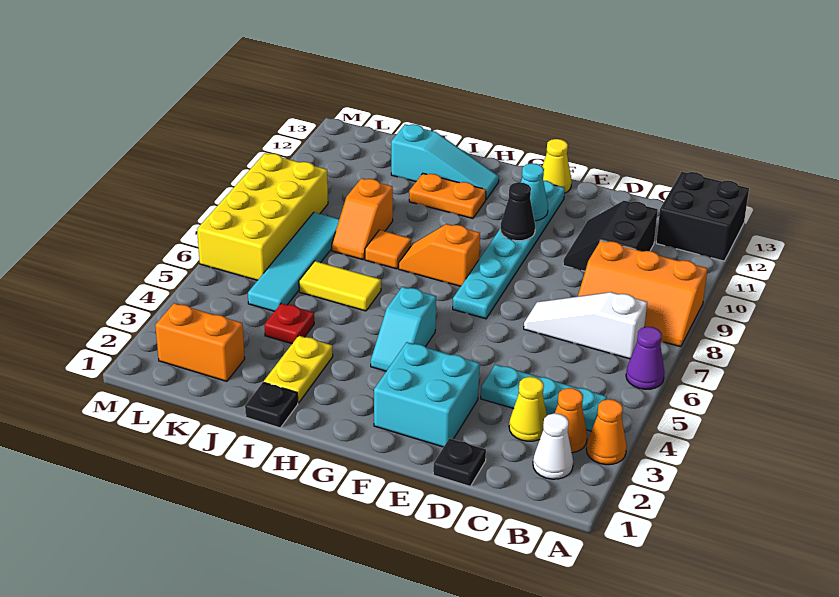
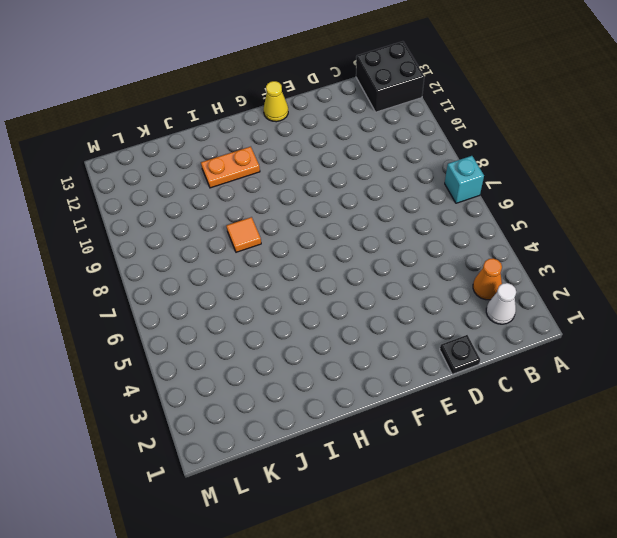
cyan 1x1 brick [445,156,484,203] -> none
none -> orange 1x1 cone [586,399,627,465]
none -> purple 1x1 cone [626,327,665,389]
none -> orange 2x3 slope [578,241,708,347]

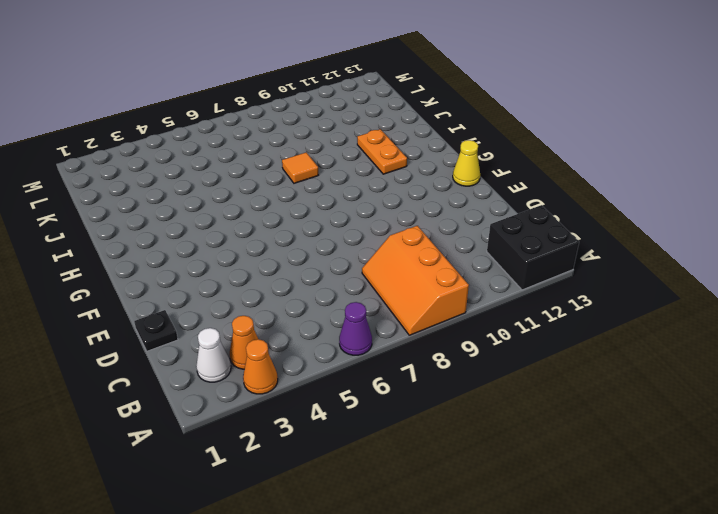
none -> cyan 1x3 plate [481,365,607,431]
none -> white 1x3 slope [524,292,647,359]
none -> yellow 1x1 cone [509,377,547,441]

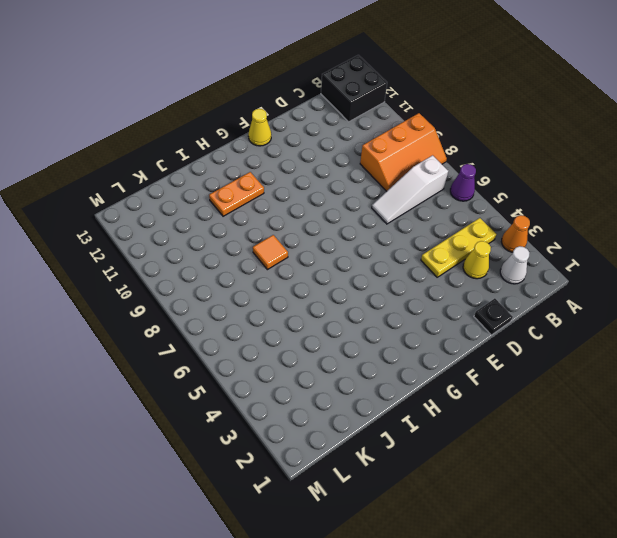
yellow 1x3 plate [421,218,496,277] -> cyan 1x3 plate [481,365,607,431]
none -> orange 1x1 cone [555,388,587,453]
none -> black 2x2 slope [563,201,658,271]
none -> cyan 2x2 brick [374,342,480,447]

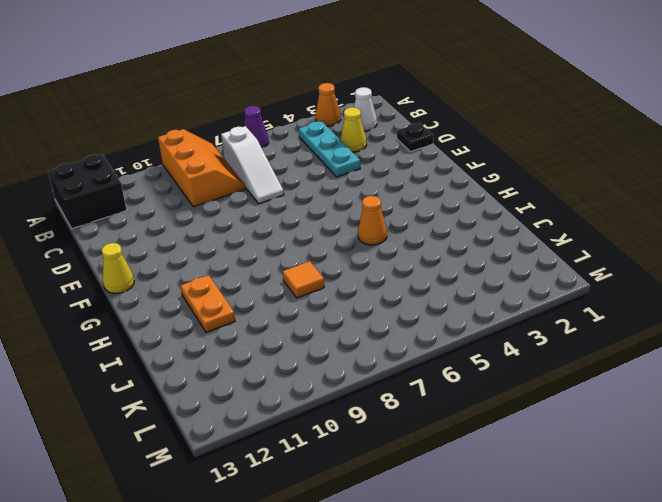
orange 1x1 cone [358,196,387,245] -> orange 1x1 cone moved to [555,388,587,453]
none -> black 2x2 slope [563,201,658,271]
none -> cyan 2x2 brick [374,342,480,447]
none -> cyan 1x6 plate [453,181,565,319]

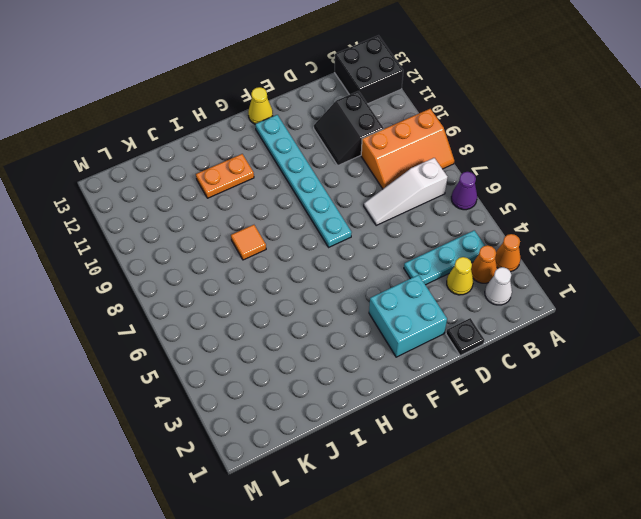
none -> cyan 1x2 slope [371,287,436,371]
none -> orange 1x2 slope [399,224,480,286]
none -> cyan 1x3 slope [391,124,499,199]

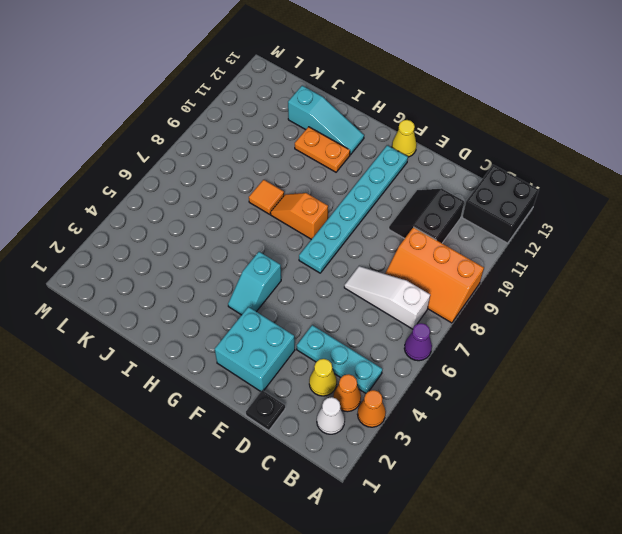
none -> black 1x1 plate [245,382,298,428]
none -> yellow 1x2 plate [264,336,333,403]
none -> yellow 1x2 tile [299,261,381,311]

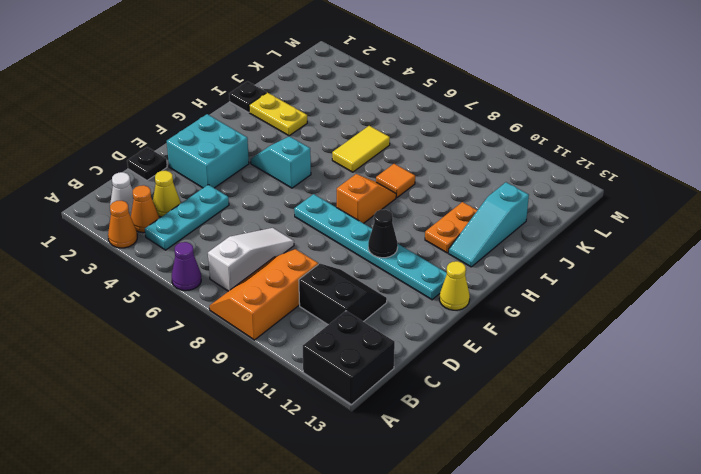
none -> red 1x1 plate [265,303,314,344]
none -> orange 1x2 slope [332,178,393,260]
none -> orange 1x2 brick [155,303,245,381]

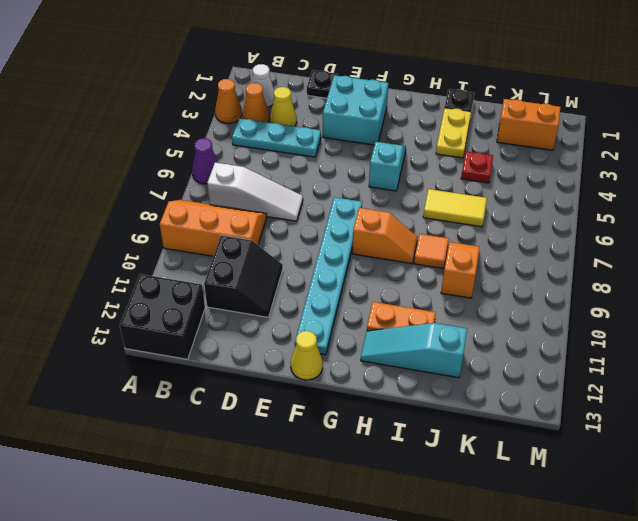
none -> cyan 1x4 tile [248,212,339,311]
none -> yellow 2x4 brick [197,153,328,280]
none -> black 1x1 cone [500,182,535,241]

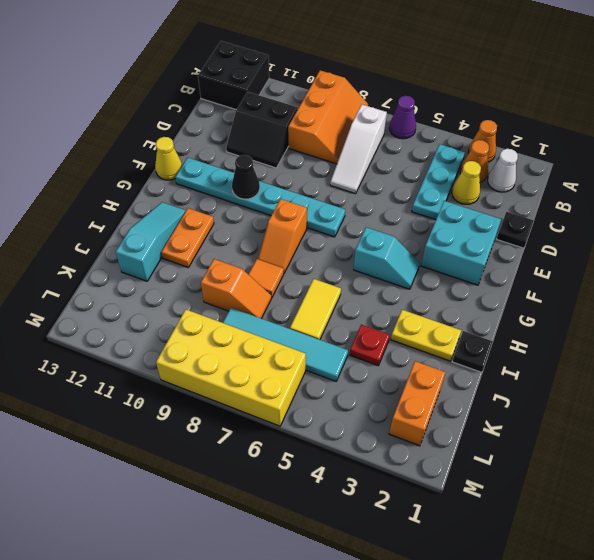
none -> cyan 1x1 cone [521,163,548,221]

